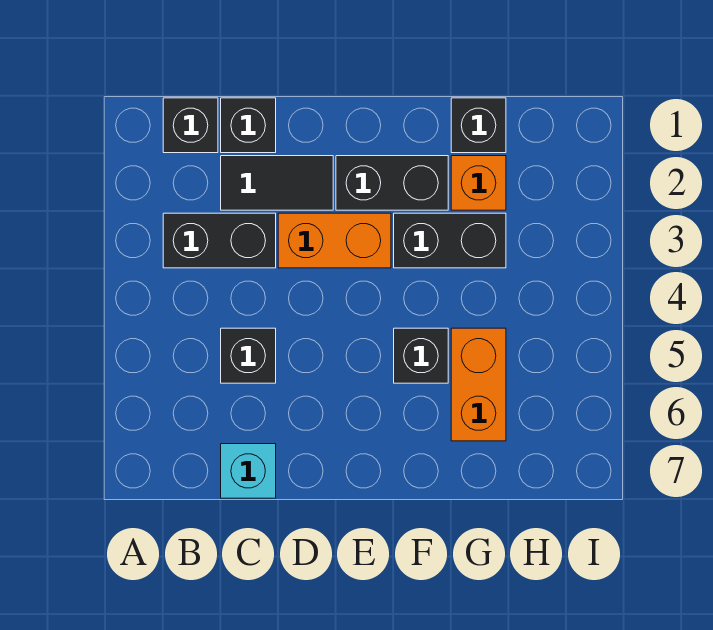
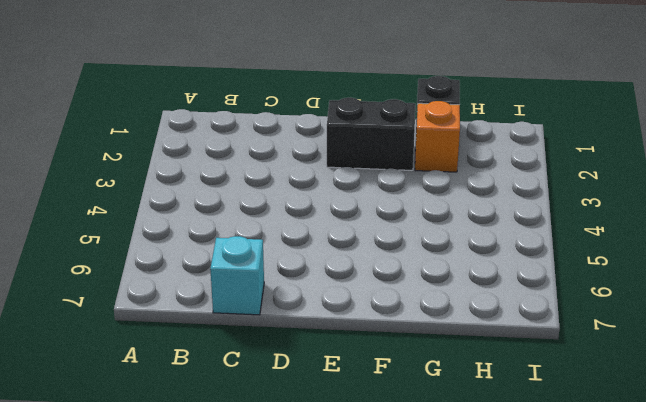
none -> black 1x1 brick [163,98,218,153]
none -> black 1x2 brick [163,213,276,268]
none -> black 1x1 brick [221,98,276,153]

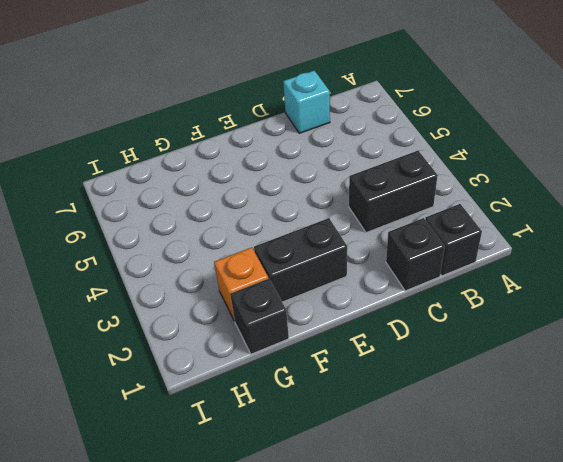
none -> black 1x2 tile [221,156,333,210]
none -> black 1x1 brick [221,328,276,383]
none -> orange 1x2 brick [278,213,391,268]

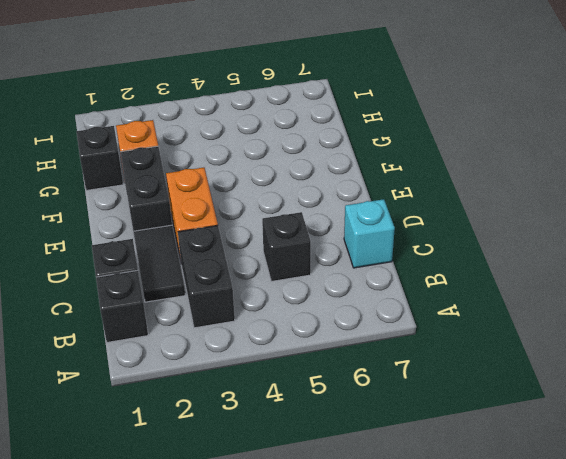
none -> black 1x2 brick [394,213,506,268]
none -> black 1x1 brick [394,328,448,383]
none -> orange 1x2 brick [451,328,506,441]

